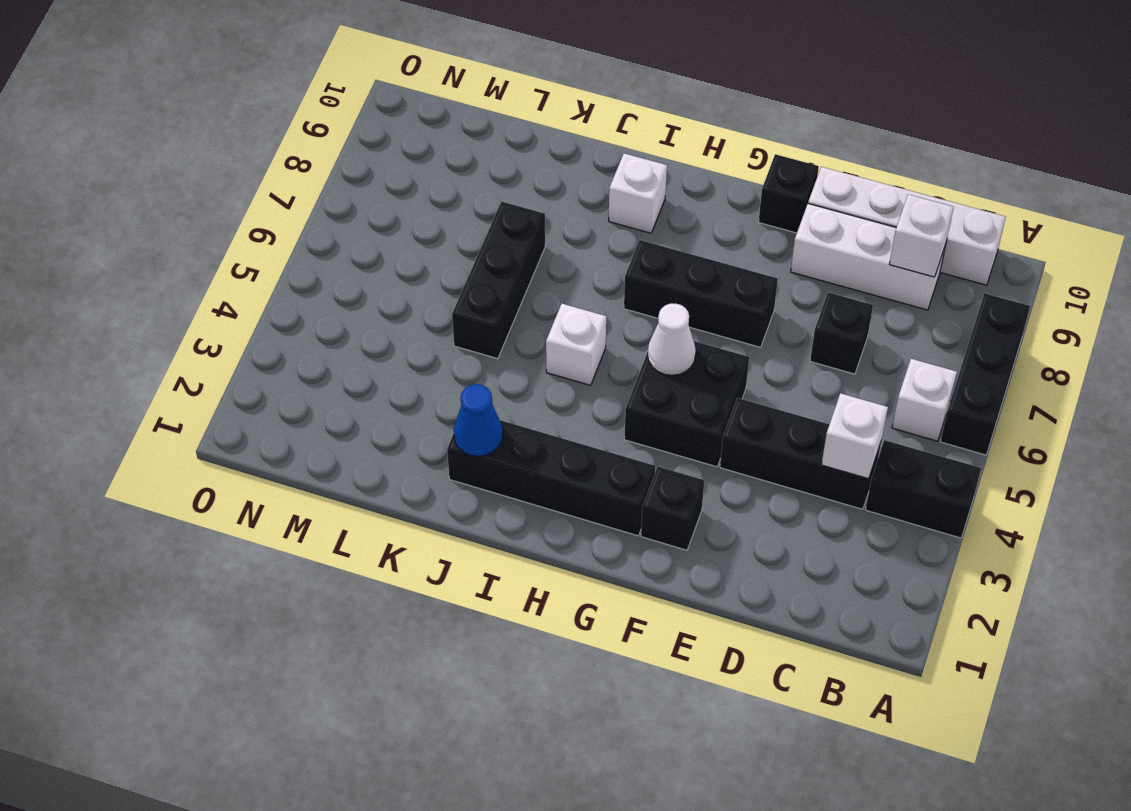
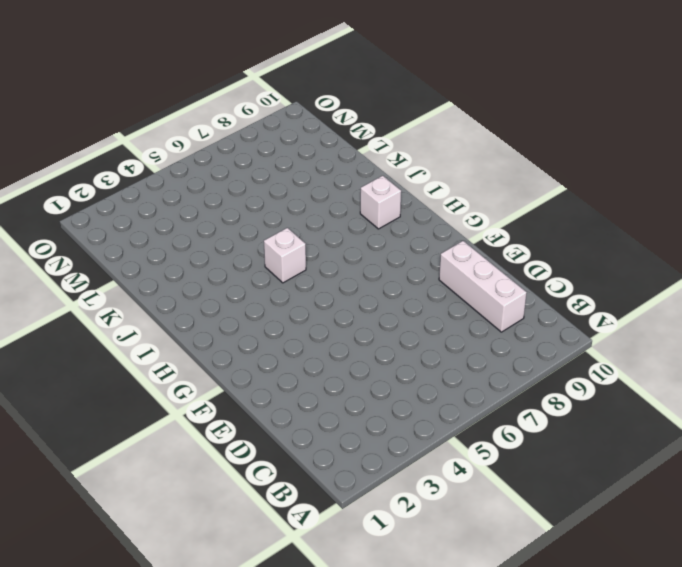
none -> black 1x2 brick [865,440,981,538]
none -> black 1x3 brick [940,293,1030,455]
none -> white 1x1 brick [892,359,957,441]

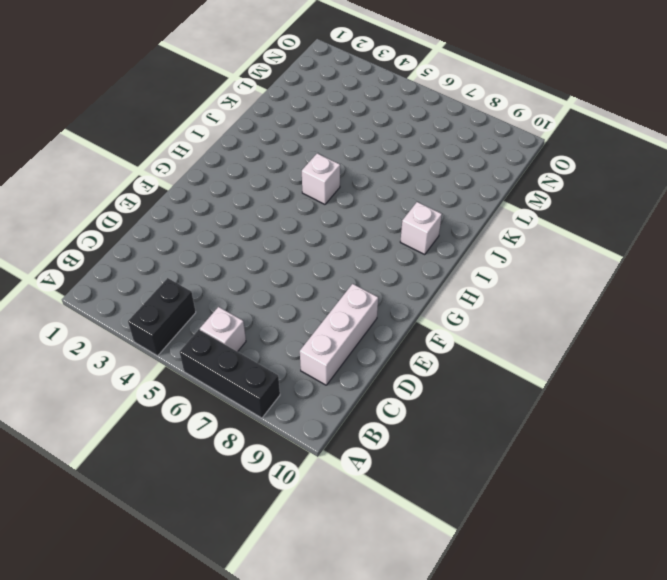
none -> white 1x4 brick [808,167,1006,285]
none -> black 1x3 brick [720,398,881,509]
none -> black 1x1 brick [810,292,873,374]

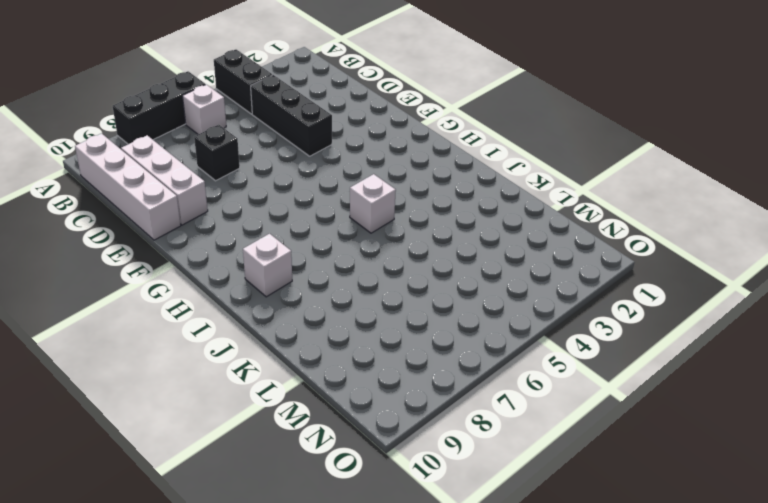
none -> black 1x1 brick [641,467,704,550]
none -> black 2x2 brick [624,341,749,467]
none -> black 1x3 brick [624,240,778,347]

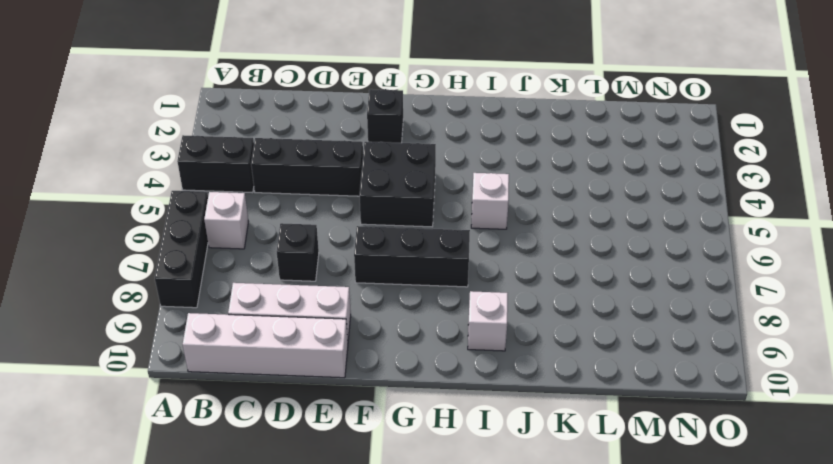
none -> black 1x1 brick [759,154,819,233]
none -> black 1x4 brick [447,420,655,536]
none -> black 1x3 brick [452,202,545,359]

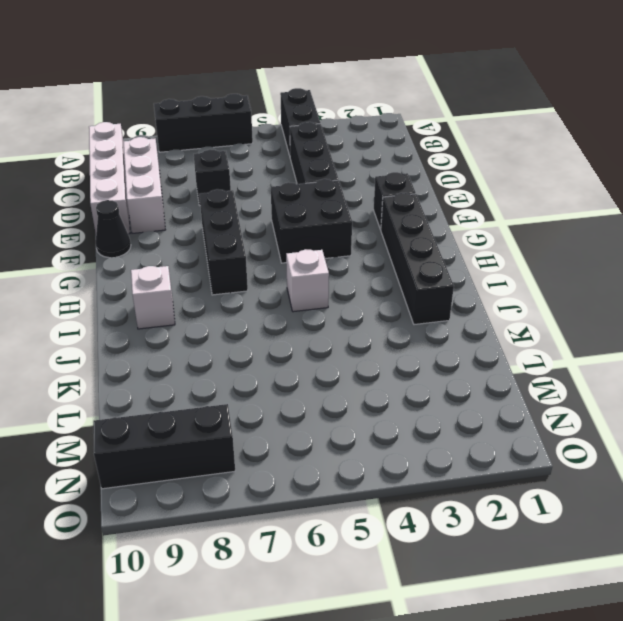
black 1x1 cone [96,200,131,258] -> black 1x1 brick [759,154,819,233]
black 1x3 brick [93,404,235,489] -> black 1x3 brick moved to [452,202,545,359]
none -> white 1x1 brick [892,359,957,441]
none -> white 1x1 brick [822,393,888,479]
none -> white 1x1 brick [889,194,953,277]

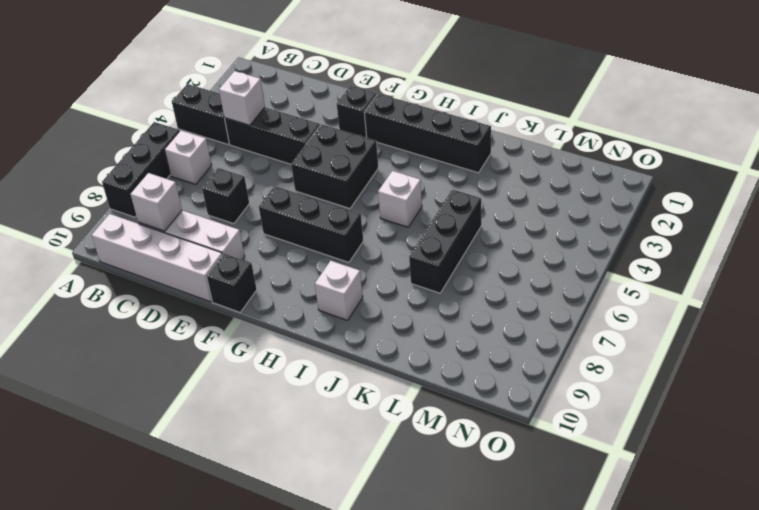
none -> white 1x1 cone [648,304,696,375]
none -> blue 1x1 cone [454,384,503,456]

